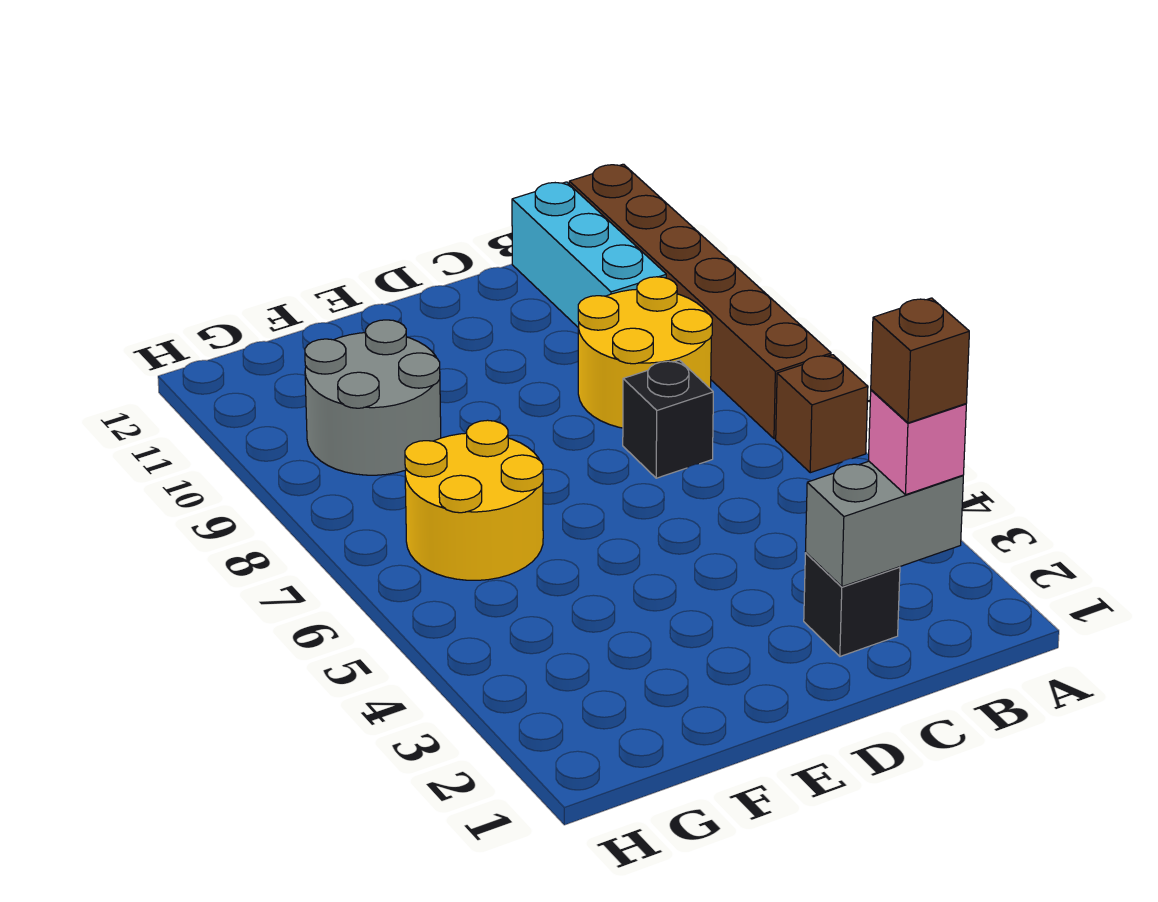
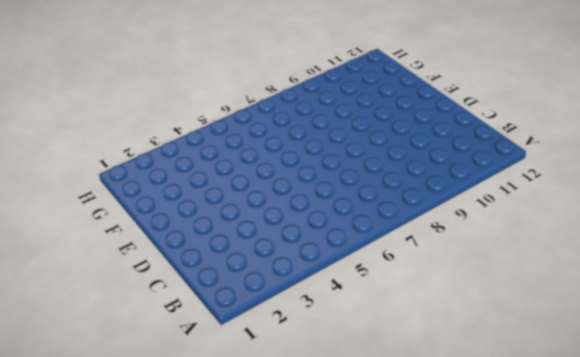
none -> brown 1x1 brick [776,355,868,473]
none -> brown 1x6 brick [569,164,831,439]

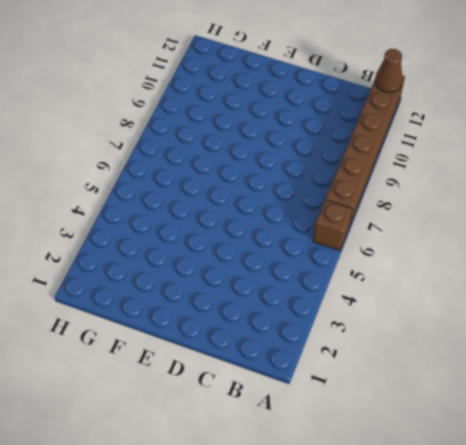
brown 1x1 cone [375,49,403,93] -> none
none -> yellow 2x2 round brick [578,277,712,428]
none -> cyan 1x3 brick [512,182,666,328]

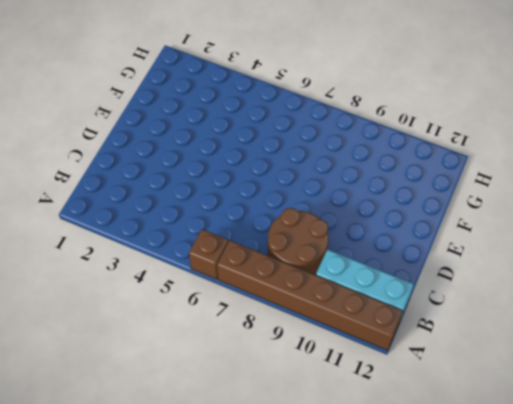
brown 2x2 round brick [268,208,329,275] -> yellow 2x2 round brick [578,277,712,428]
none -> black 1x1 brick [804,553,900,656]
none -> black 1x1 brick [623,360,713,478]

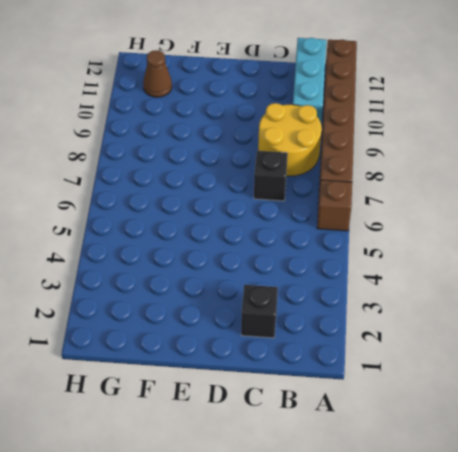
brown 1x1 cone [143,50,172,97] -> none
none -> yellow 2x2 round brick [405,420,543,580]
none -> grey 2x2 round brick [305,320,441,475]

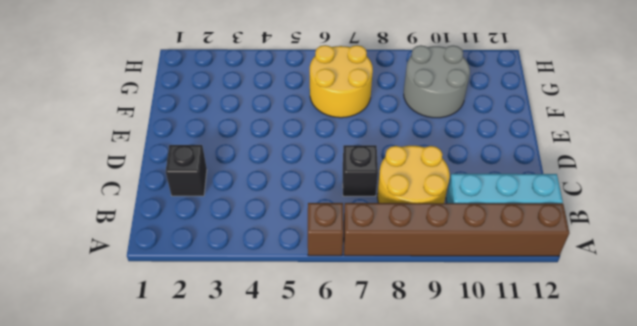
none -> grey 1x2 brick [805,461,963,587]
none -> pink 1x1 brick [868,390,966,495]

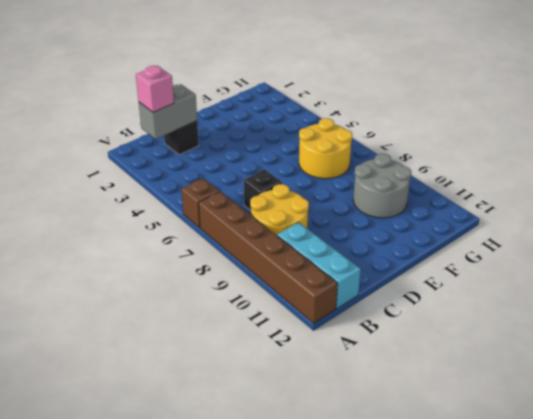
none -> brown 1x1 brick [871,298,969,423]

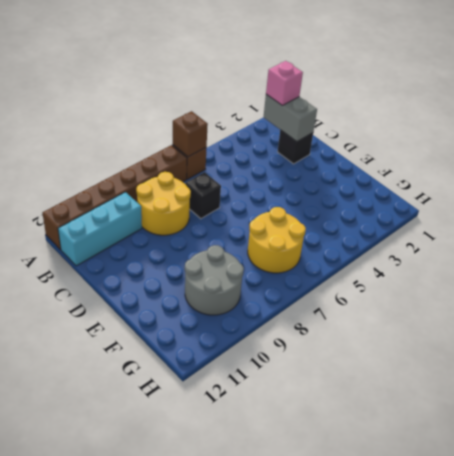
brown 1x1 brick [173,111,208,157] -> brown 1x1 brick moved to [871,298,969,423]

